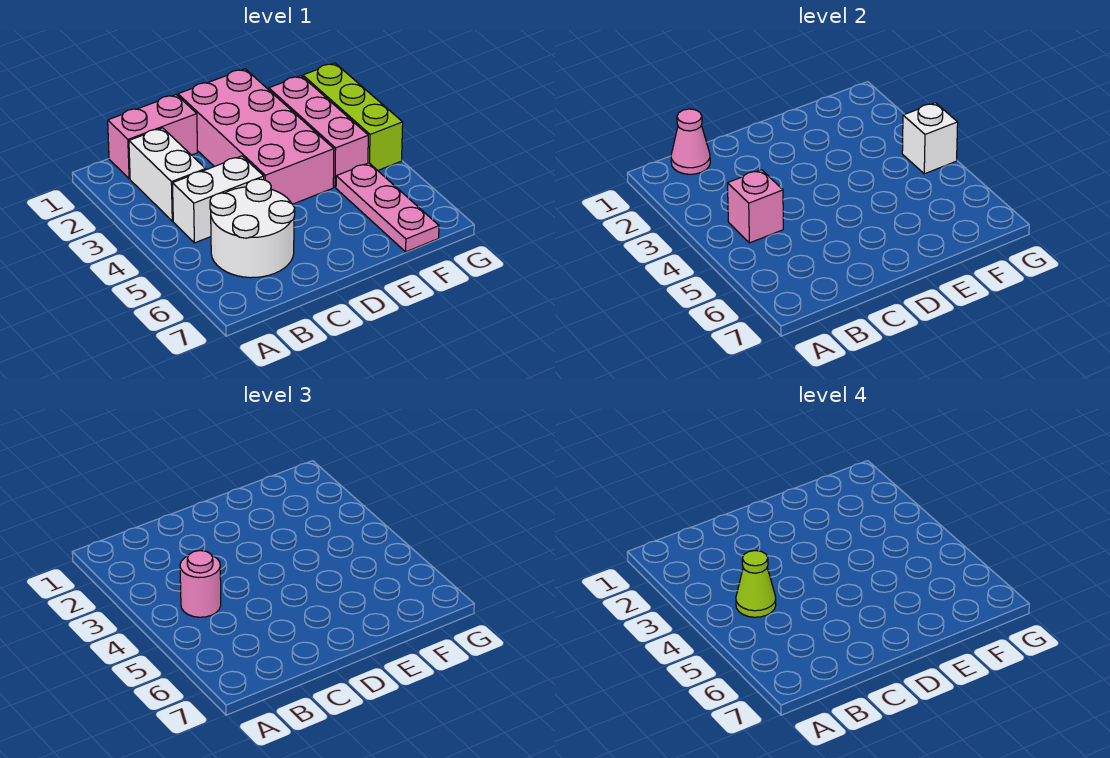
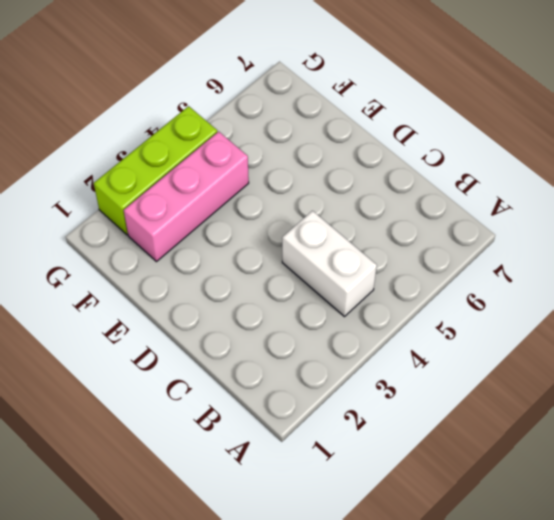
none -> pink 1x2 brick [108,95,198,179]
none -> white 1x2 brick [129,128,206,221]
none -> white 2x2 round brick [210,179,295,278]

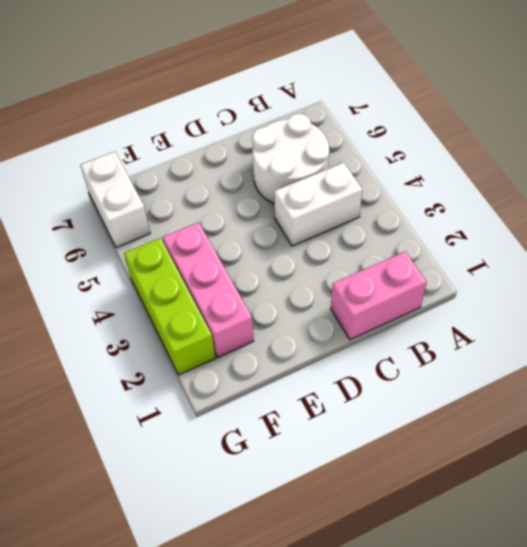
white 1x2 brick [80,151,150,247] -> white 1x2 brick moved to [129,128,206,221]
none -> pink 2x4 brick [178,69,334,204]
none -> pink 1x3 plate [336,163,439,252]
none -> pink 1x1 cone [671,109,710,174]

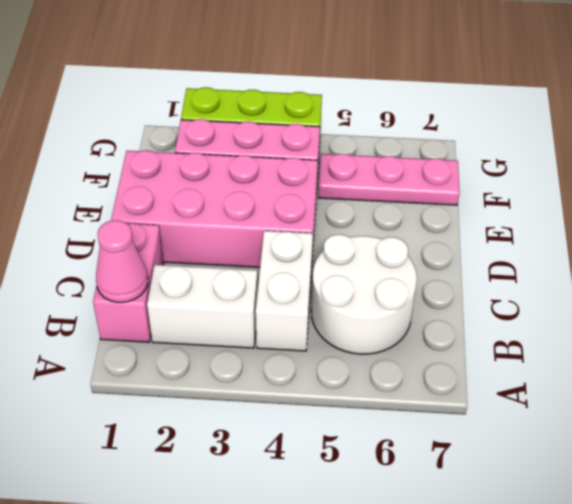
none -> pink 1x1 brick [728,170,783,243]
none -> white 1x1 brick [902,103,958,174]
none -> pink 1x1 round brick [180,551,221,617]

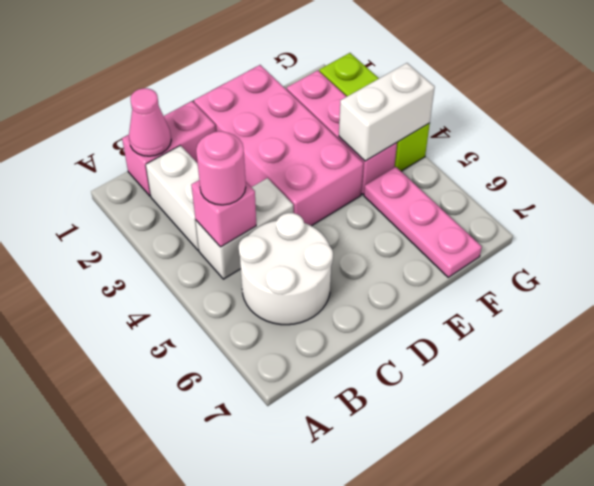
white 1x2 brick [339,63,435,161] -> white 1x1 brick [902,103,958,174]
none -> lime 1x1 cone [736,551,776,617]

